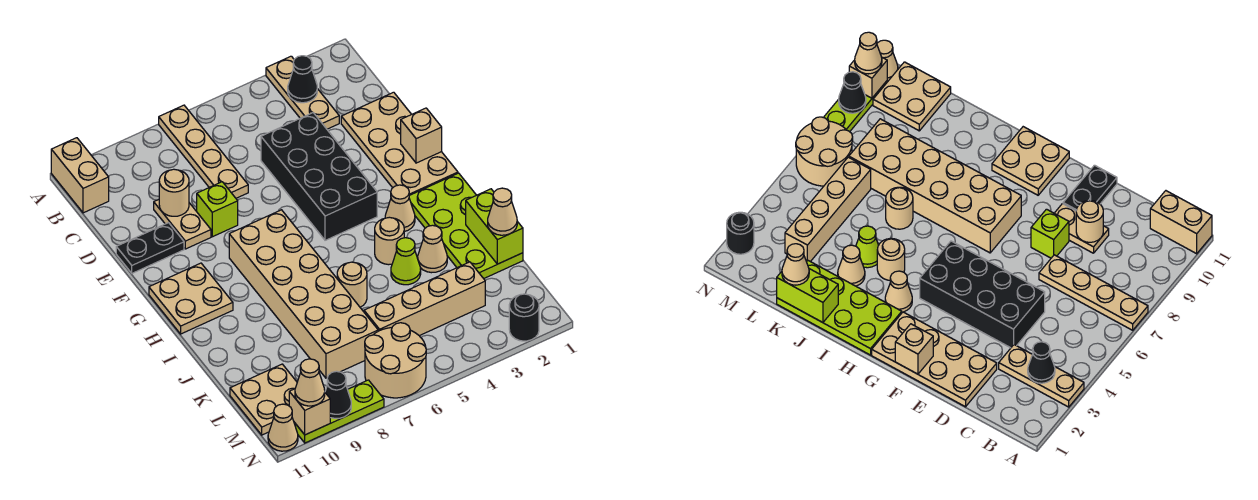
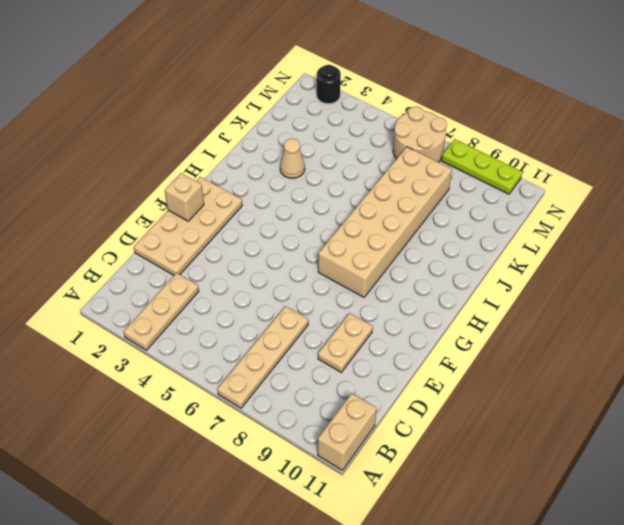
none -> black 2x4 brick [261,113,377,240]
none -> lime 1x1 brick [197,182,238,237]
none -> black 1x2 plate [116,223,184,273]
none -> tan 2x2 plate [149,263,233,334]

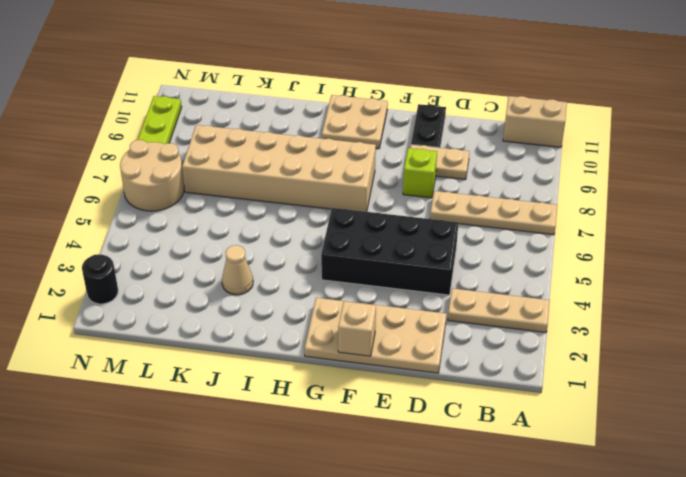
none -> lime 2x4 plate [409,173,523,279]
none -> tan 1x1 cone [385,185,415,232]
none -> tan 1x1 round brick [375,217,404,265]
none -> lime 1x1 cone [391,238,421,285]

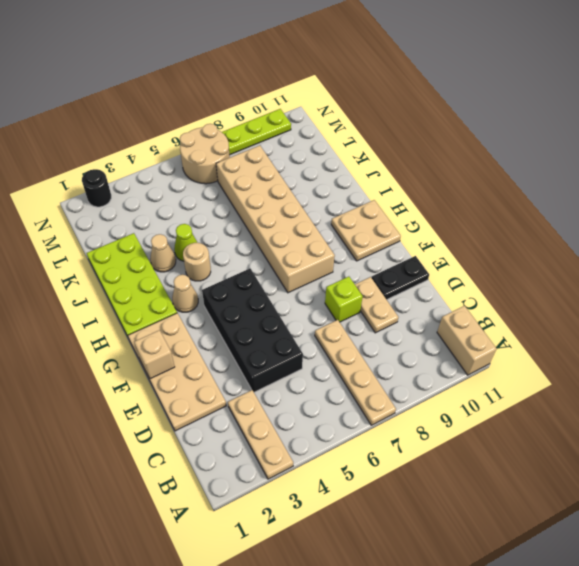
none -> tan 1x1 round brick [337,262,367,307]
none -> tan 1x4 brick [364,262,485,336]
none -> tan 2x2 plate [230,364,297,435]
none -> tan 1x1 cone [268,404,298,451]

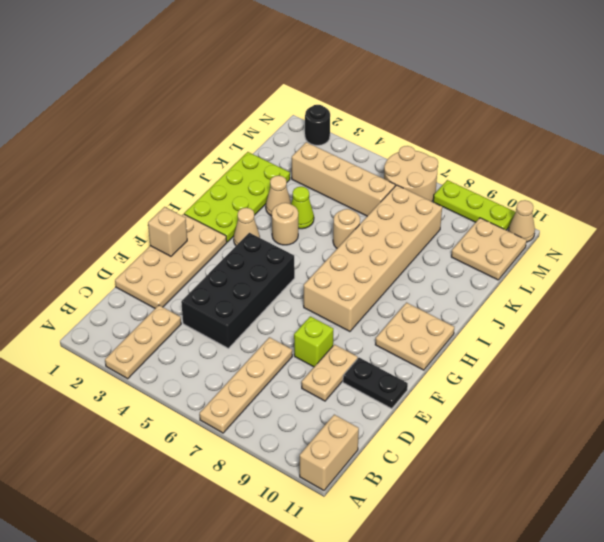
none -> black 1x1 cone [288,56,317,103]
none -> tan 1x1 round brick [159,169,189,216]
none -> lime 1x2 brick [466,189,523,264]
none -> black 1x1 cone [325,371,351,418]

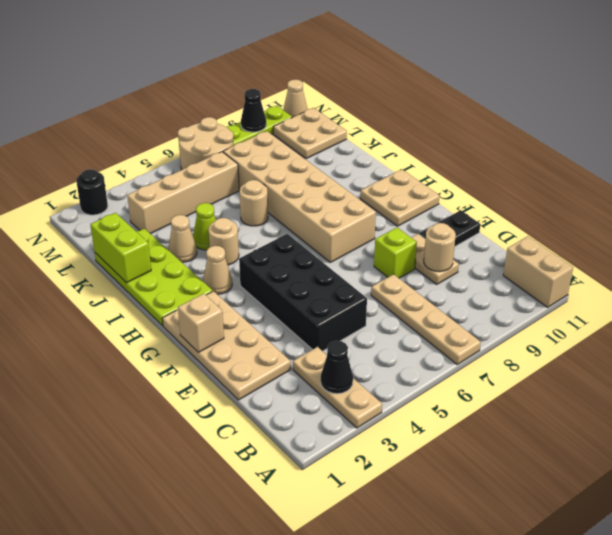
none -> tan 1x1 brick [289,389,330,435]
none -> tan 1x1 cone [488,188,517,235]
none -> tan 1x1 cone [295,359,325,406]

